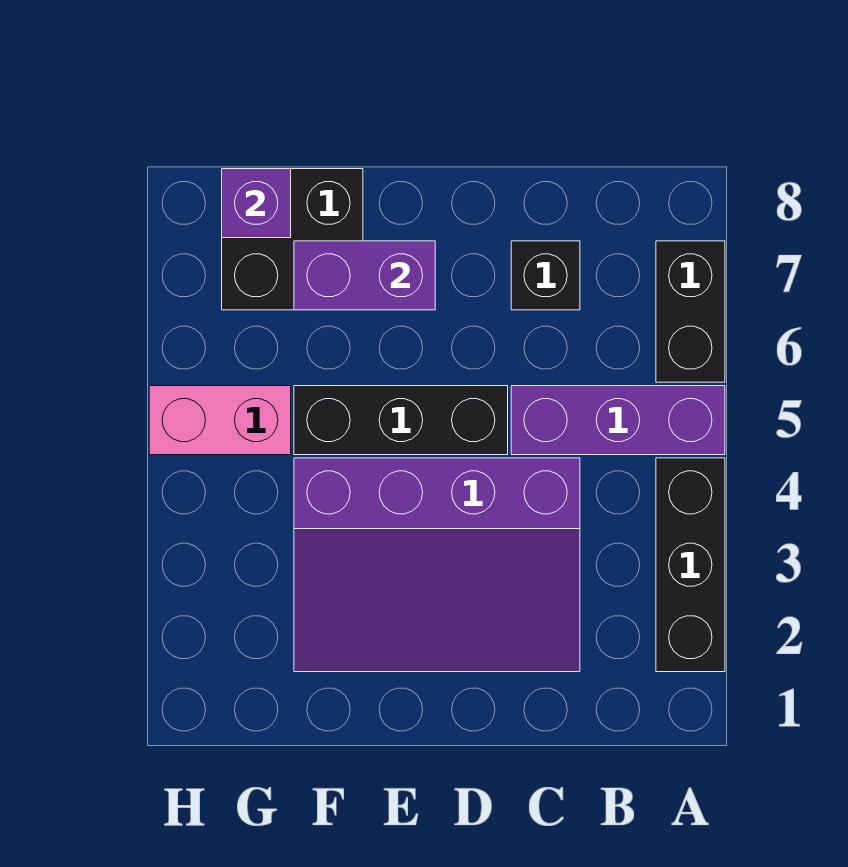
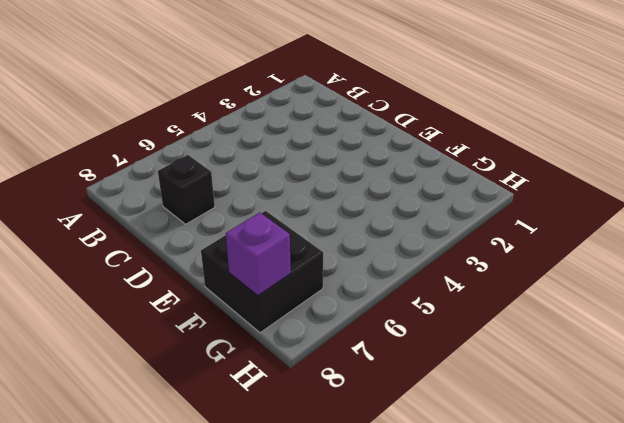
none -> black 1x3 brick [656,458,725,672]
none -> purple 1x3 brick [511,386,725,455]

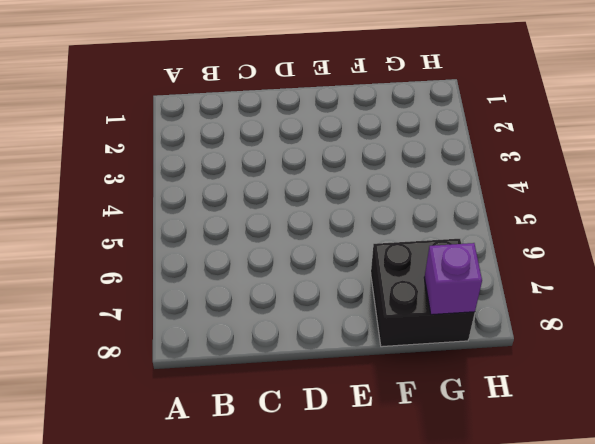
none -> black 1x3 brick [656,458,725,672]
none -> purple 1x3 brick [511,386,725,455]

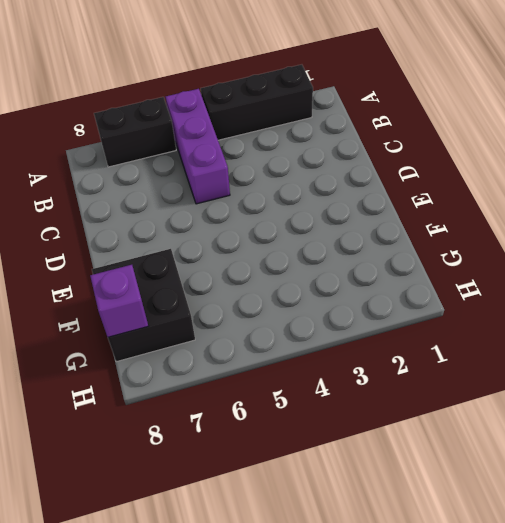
none -> purple 3x4 slope [294,458,580,672]
none -> black 1x1 brick [511,241,580,310]

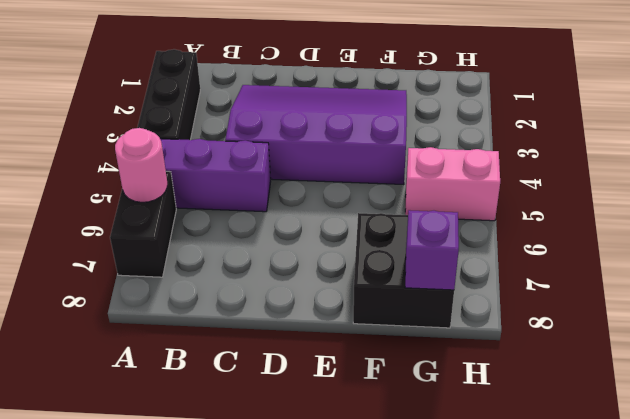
pink 1x1 round brick [115,128,167,202] -> none
none -> black 1x1 brick [511,241,580,310]
none -> black 1x3 brick [294,386,508,455]

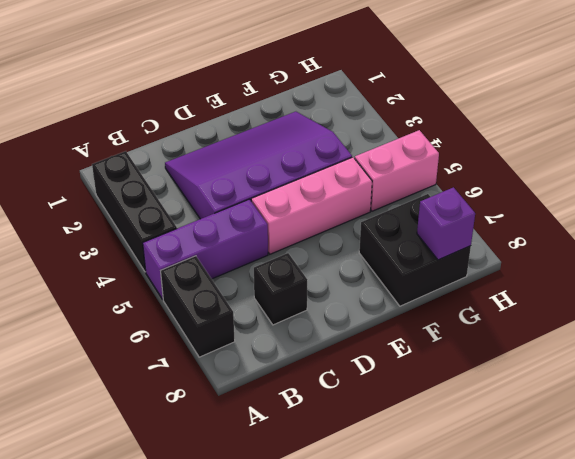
pink 1x3 brick [251,157,372,254] -> black 1x3 brick [294,386,508,455]
none -> purple 1x2 brick [294,241,435,310]

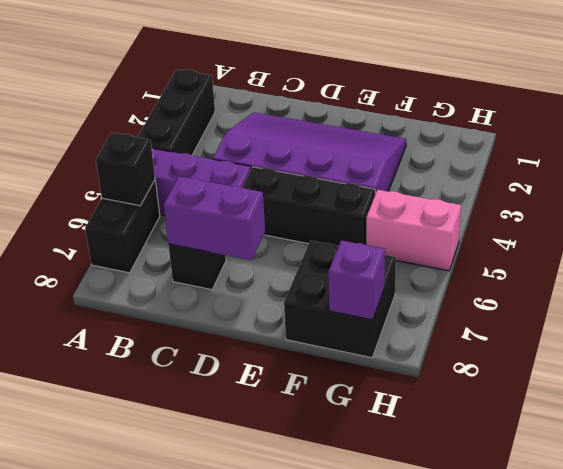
black 1x1 brick [96,133,155,206] -> none
purple 1x2 brick [164,176,265,260] -> purple 1x2 brick moved to [294,241,435,310]

